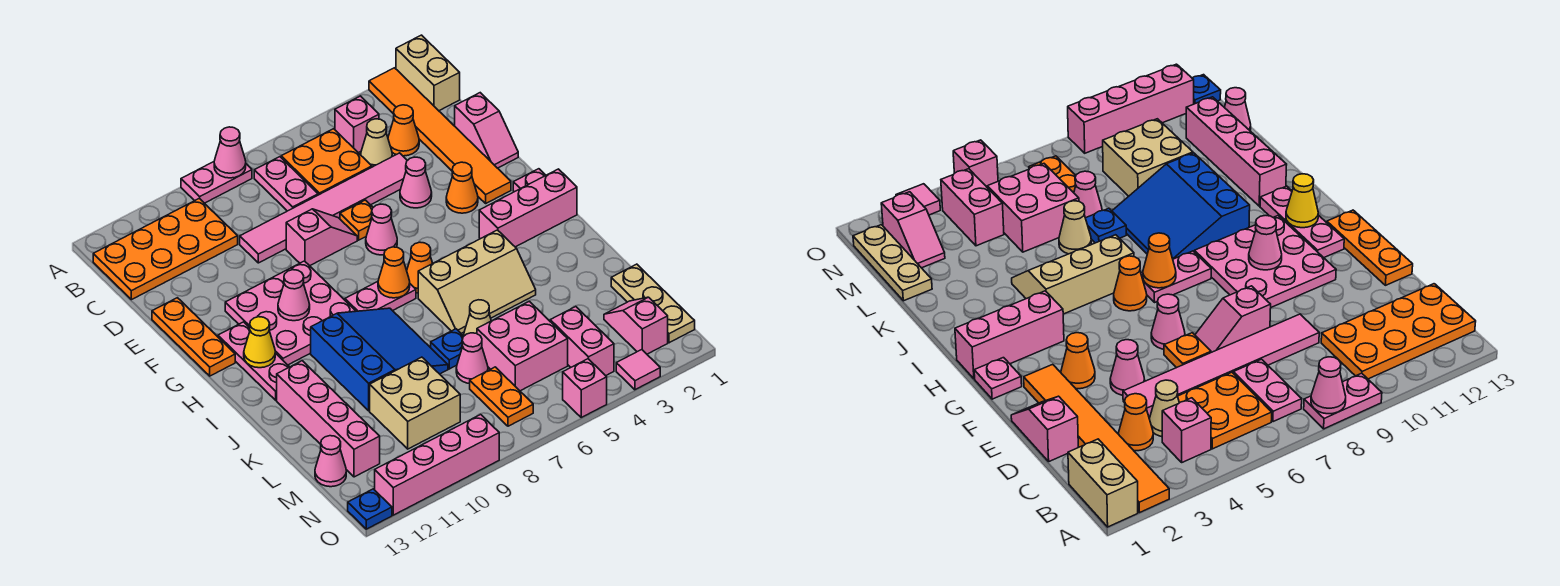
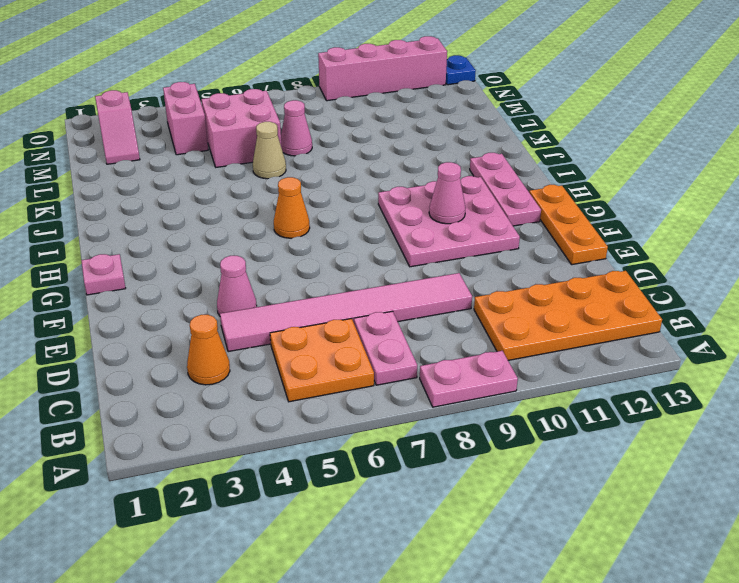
none -> tan 1x2 brick [396,35,460,111]
none -> orange 1x6 tile [369,68,511,203]
none -> pink 1x1 brick [335,96,379,153]
none -> tan 1x1 cone [361,119,392,167]

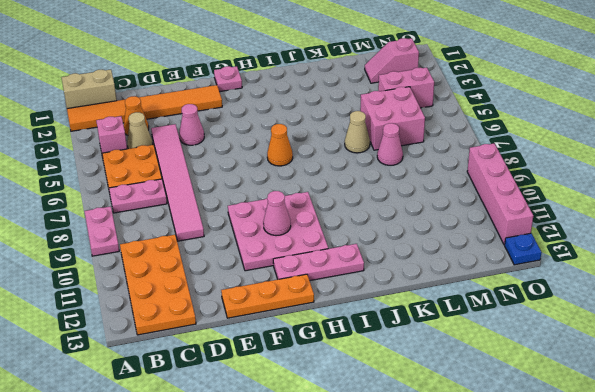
none -> pink 1x2 slope [455,93,518,168]
none -> orange 1x1 plate [340,200,373,240]
none -> pink 1x2 slope [286,209,357,266]
none -> orange 1x1 cone [446,162,478,213]

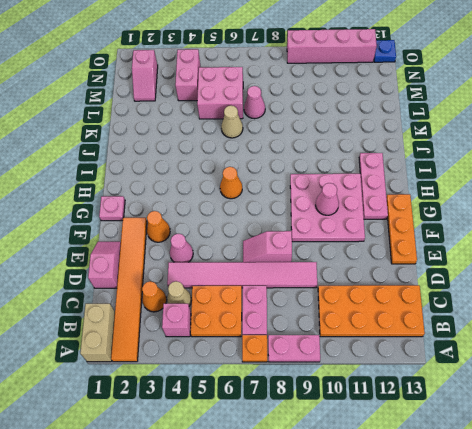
orange 1x1 plate [242,335,267,362] -> orange 1x1 plate moved to [340,200,373,240]
none -> pink 1x1 cone [366,204,397,255]
none -> pink 1x3 brick [479,169,577,247]
none -> pink 1x2 plate [345,282,416,311]
none -> tan 2x3 slope [418,230,536,333]

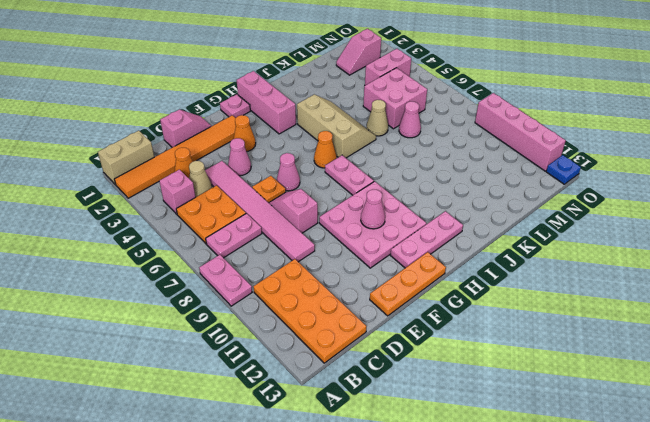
none -> blue 3x3 slope [311,308,448,411]
none -> pink 1x4 brick [277,361,380,477]
none -> blue 1x1 plate [431,329,464,369]
none -> tan 1x3 plate [611,264,695,343]

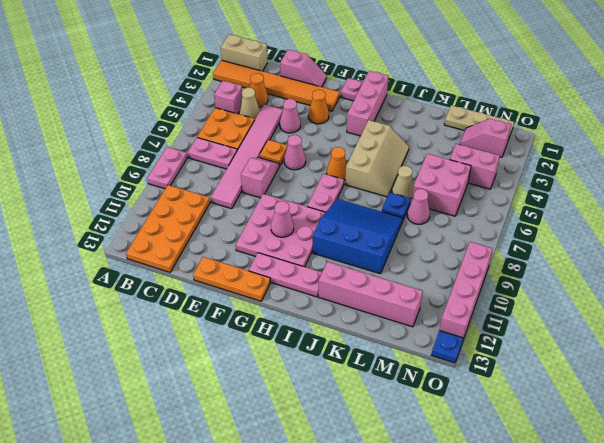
none -> tan 2x2 brick [370,357,460,449]
none -> orange 1x2 plate [470,367,533,426]
none -> pink 1x1 cone [315,436,346,487]
none -> pink 1x1 tile [616,350,660,390]

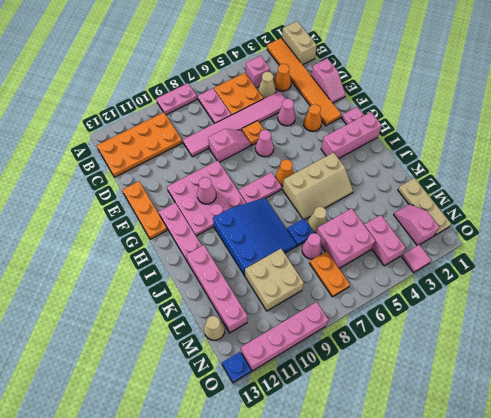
tan 1x1 cone [204,316,225,340] -> pink 1x1 cone [315,436,346,487]
none -> pink 1x1 brick [563,359,607,417]
none -> pink 1x1 cone [214,127,246,178]
none -> orange 1x1 cone [378,247,410,298]
none -> yellow 1x1 cone [244,317,275,368]

